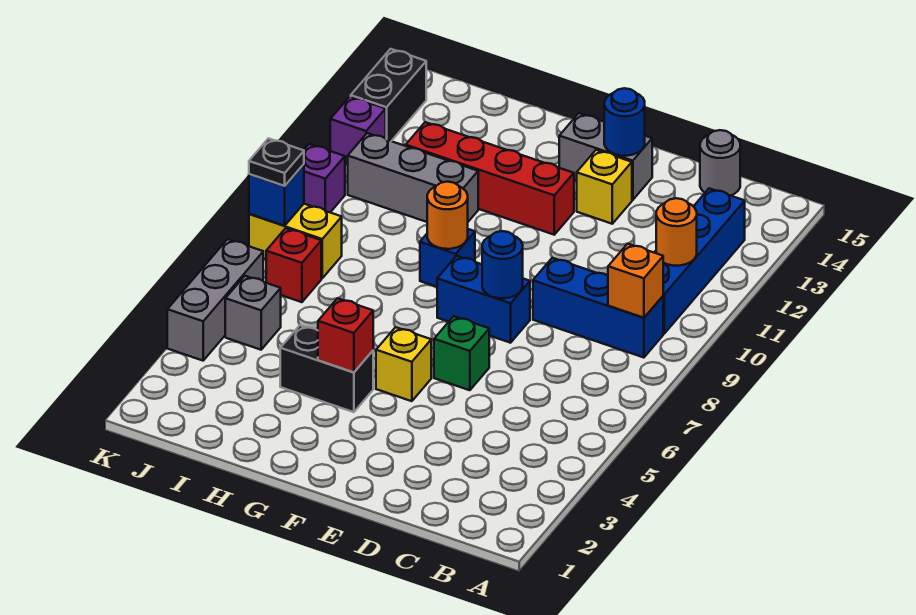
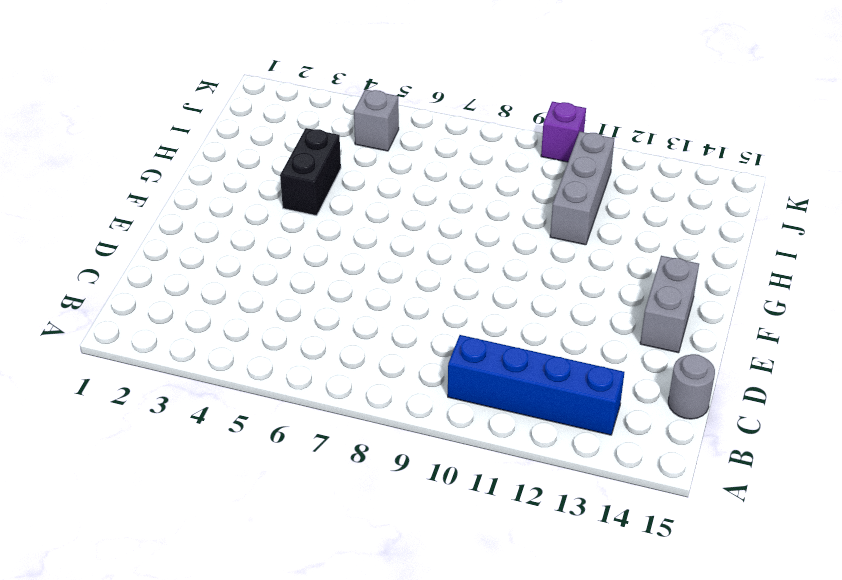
none -> blue 1x3 brick [533,258,663,358]
none -> green 1x1 brick [434,316,489,390]
none -> blue 1x2 brick [437,256,530,343]

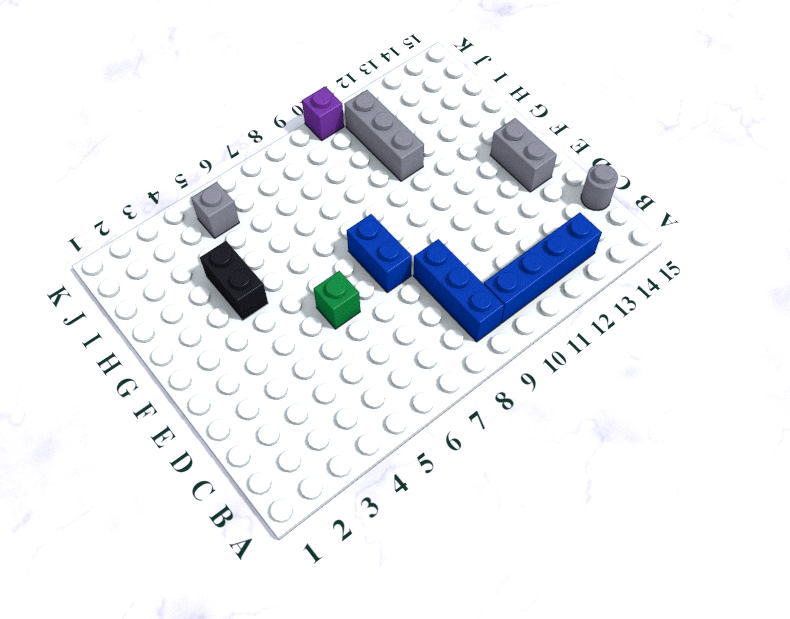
none -> yellow 1x1 brick [577,150,632,224]
none -> yellow 1x1 brick [376,327,431,401]
none -> red 1x4 brick [406,122,574,235]

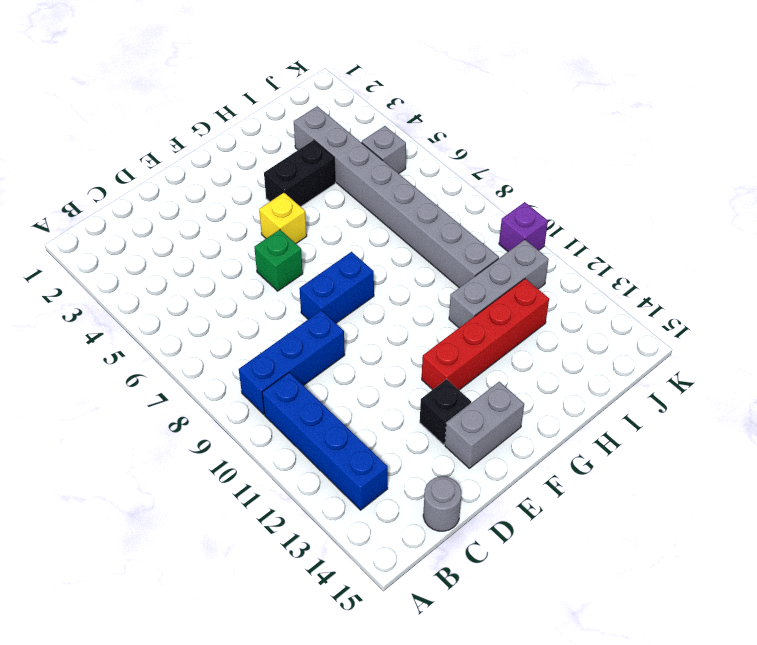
black 1x1 brick [420,379,471,445] -> yellow 1x1 brick [577,150,632,224]
grey 1x8 brick [294,106,499,288] -> none
none -> blue 1x1 brick [420,229,475,287]
none -> red 1x1 brick [266,228,321,302]
none -> yellow 1x2 brick [249,204,342,278]

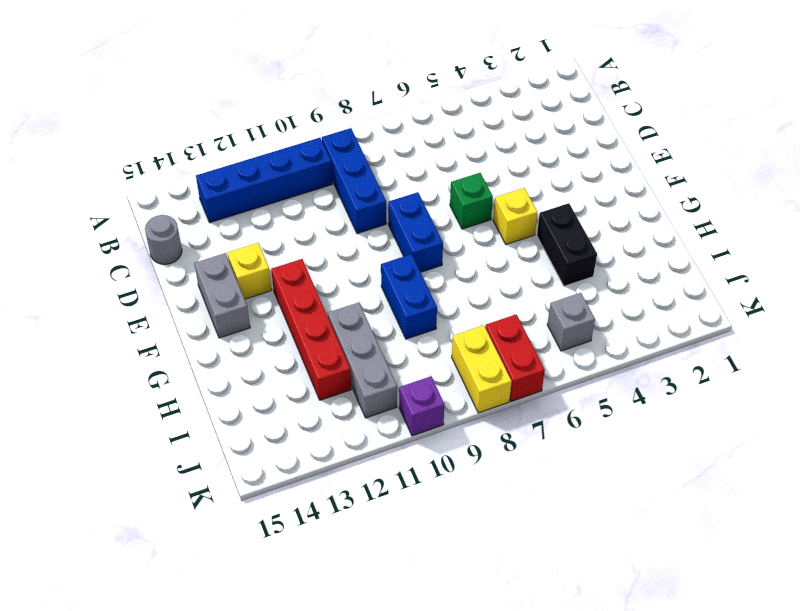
blue 1x2 brick [381,254,437,339] -> blue 1x1 brick [420,229,475,287]
red 1x2 brick [485,314,545,401] -> red 1x1 brick [266,228,321,302]
none -> grey 1x3 brick [167,239,263,361]
none -> purple 1x1 brick [330,96,386,164]
none -> black 1x2 brick [351,49,426,141]

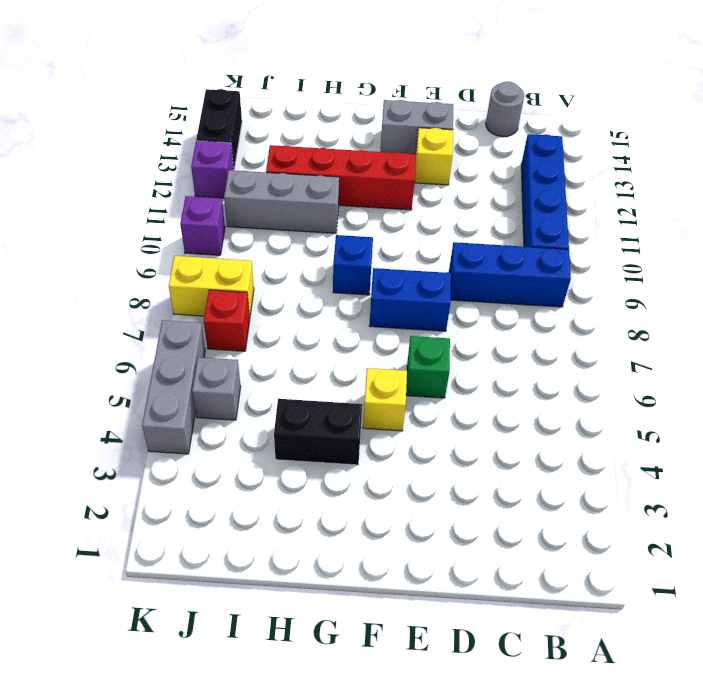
none -> orange 1x1 brick [608,244,663,318]
none -> orange 1x1 round brick [656,198,697,266]
none -> blue 1x1 round brick [482,231,523,298]

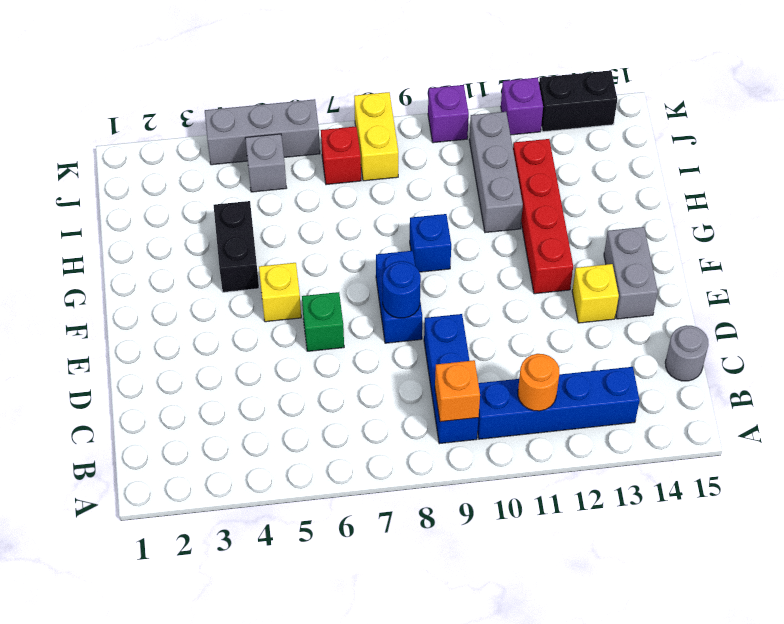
none -> blue 1x1 round brick [604,88,645,156]
none -> red 1x1 brick [318,298,373,372]
none -> orange 1x1 round brick [427,182,468,249]

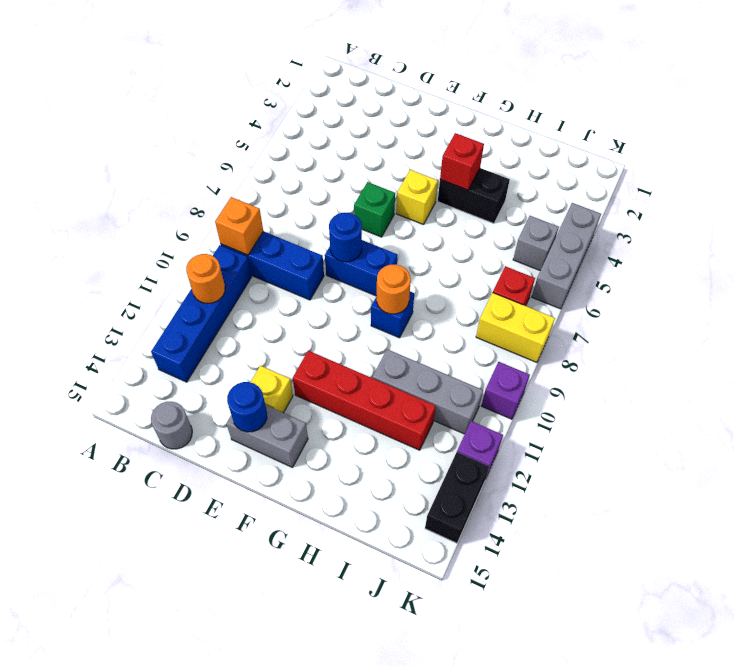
none -> blue 1x1 brick [249,164,304,226]
none -> black 1x1 plate [249,138,304,186]

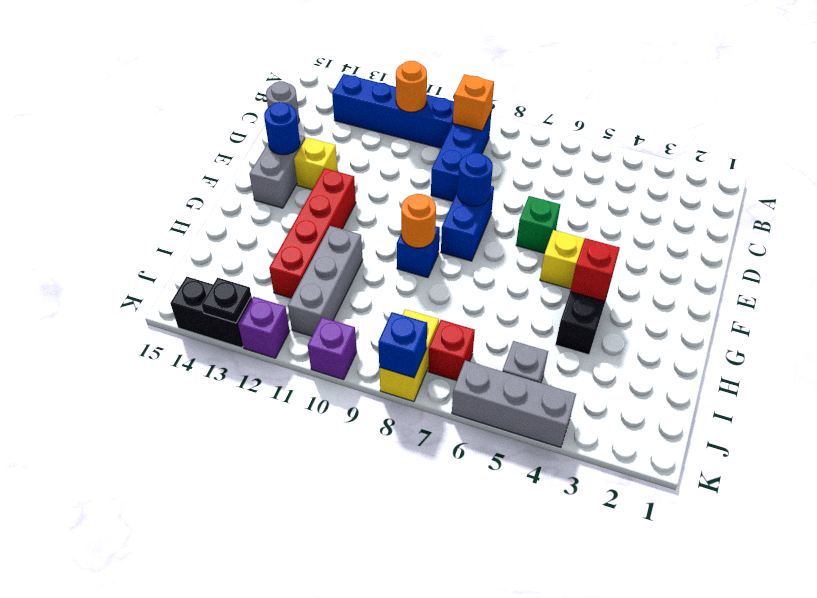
black 1x1 plate [202,278,251,323] -> black 1x1 plate moved to [249,138,304,186]

